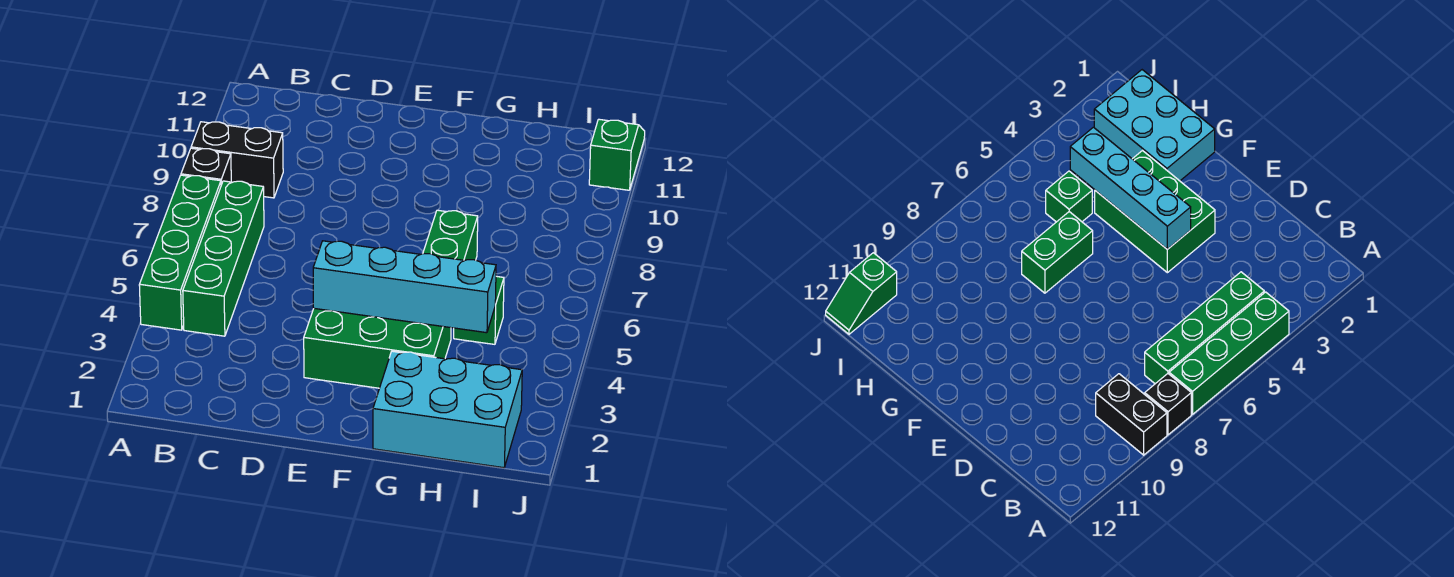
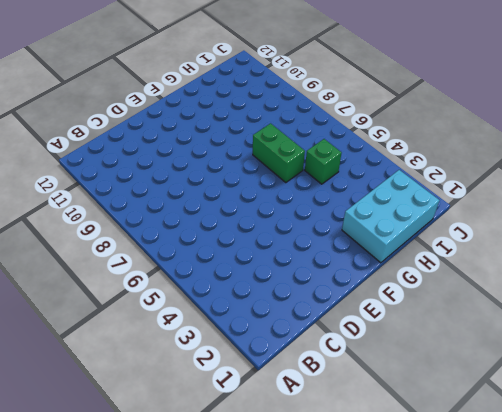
none -> green 1x4 brick [139,175,221,330]
none -> black 1x1 brick [181,148,231,185]

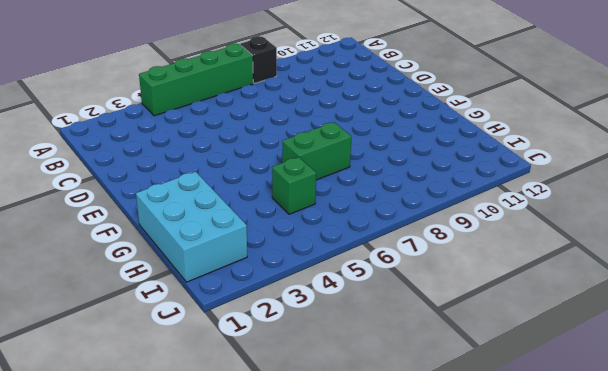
none -> black 1x2 brick [191,122,283,198]
none -> green 1x4 brick [183,181,264,336]

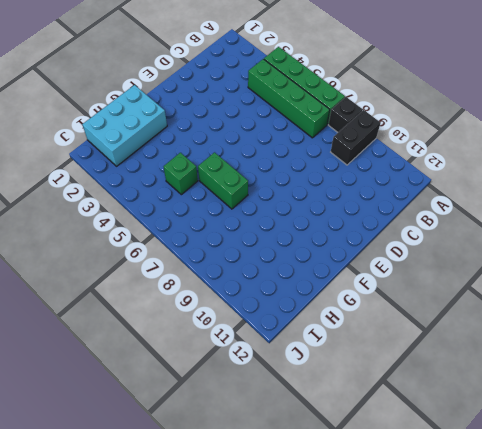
none -> green 2x3 brick [304,308,451,388]
none -> green 1x2 slope [589,119,645,190]

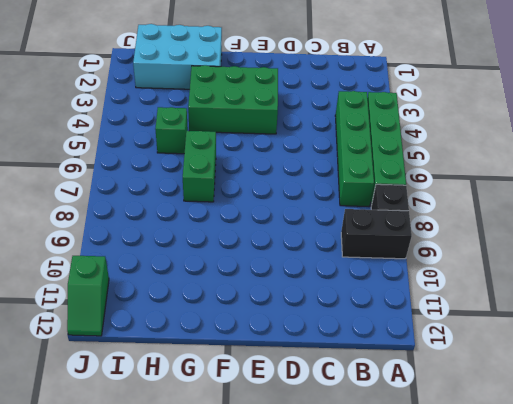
none -> cyan 1x4 brick [313,241,496,333]

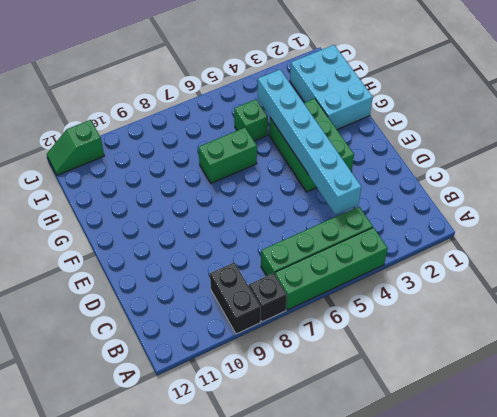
cyan 1x6 brick [258,70,361,215] -> cyan 1x4 brick [313,241,496,333]

